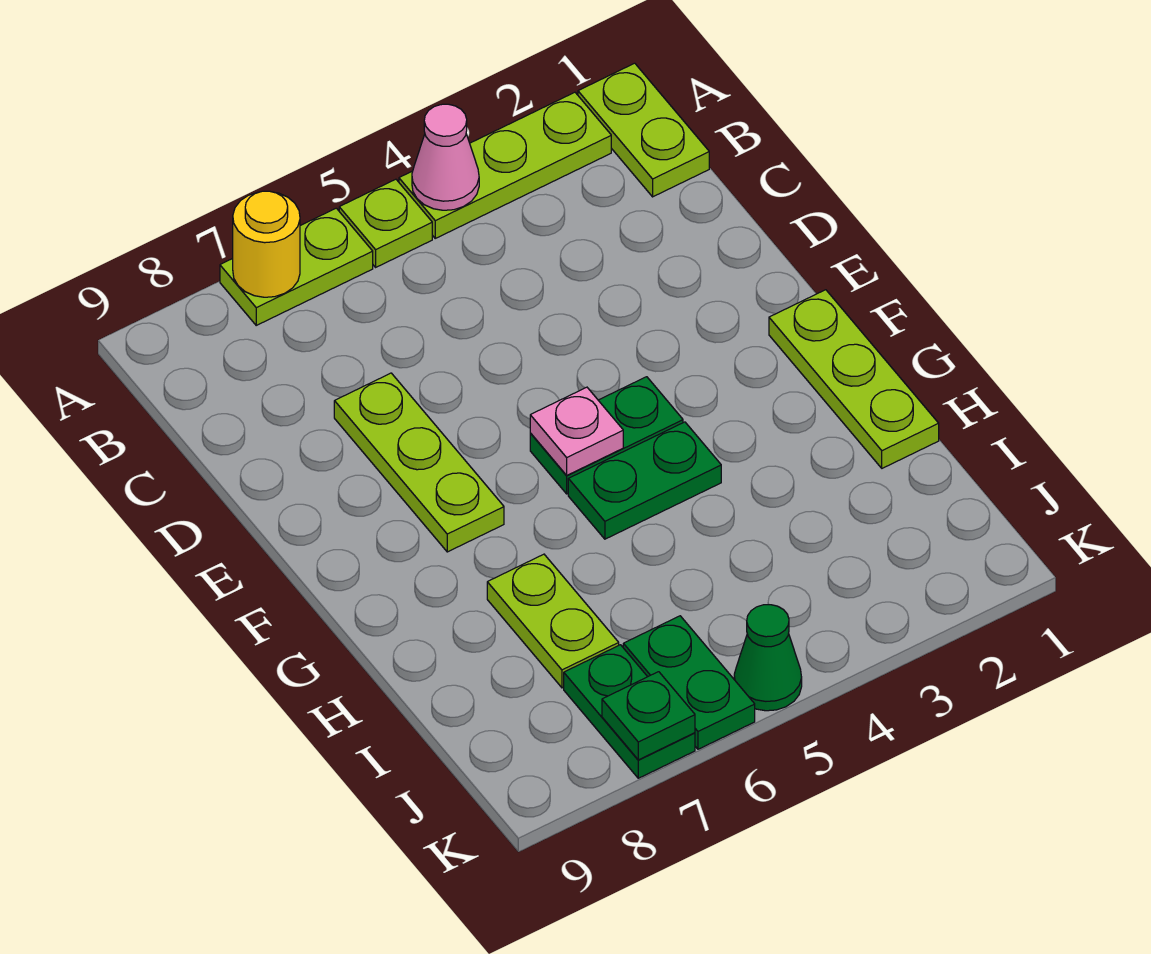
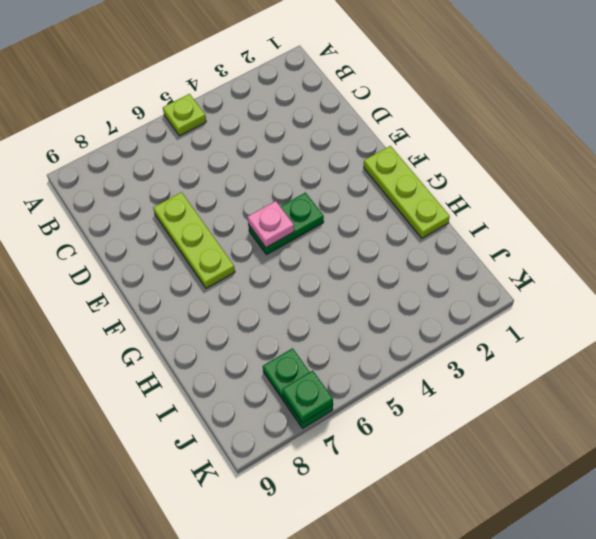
none -> lime 1x2 plate [578,63,709,197]
none -> lime 1x3 plate [399,92,611,238]
none -> lime 1x2 plate [220,208,373,325]

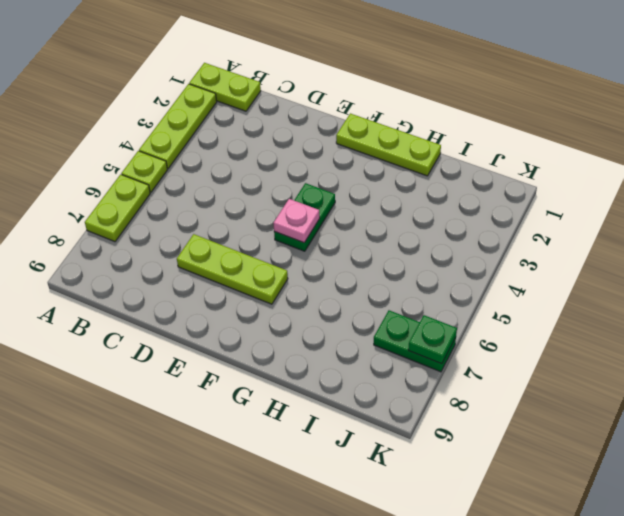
none -> green 1x2 plate [568,422,721,539]
none -> lime 1x2 plate [487,554,619,688]
none -> green 1x2 plate [623,616,755,749]

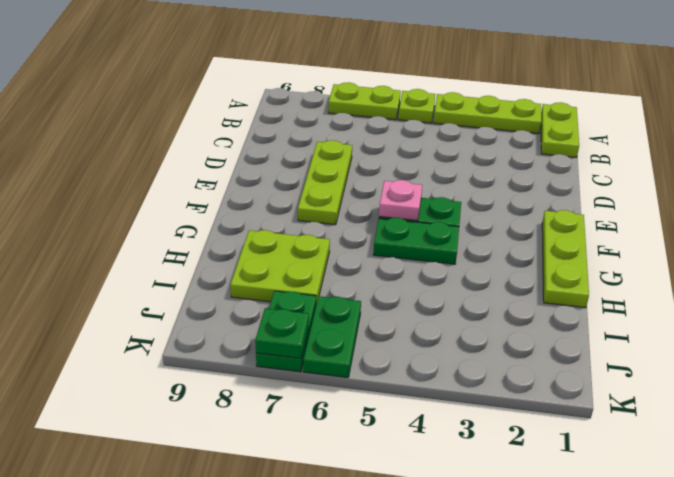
lime 2x2 plate [230,230,330,304] -> lime 1x2 plate [487,554,619,688]
none -> green 1x1 cone [734,605,802,711]
none -> pink 1x1 cone [412,104,479,210]
none -> yellow 1x1 round brick [233,191,300,297]

